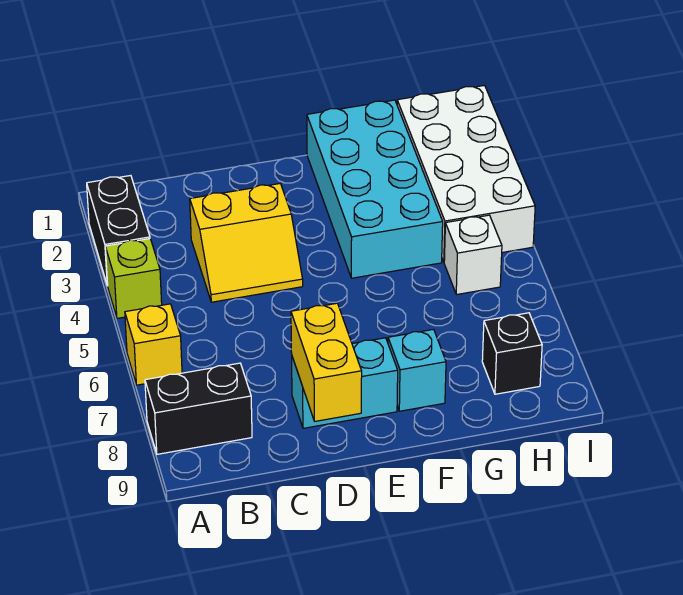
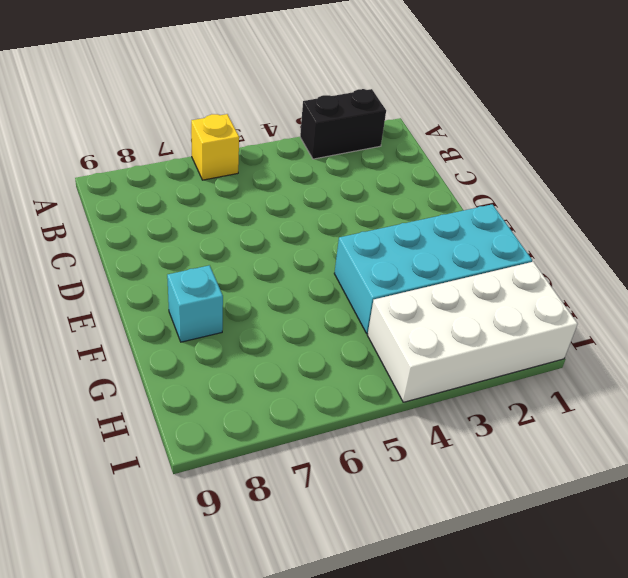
none -> lime 1x1 brick [105,239,162,318]
none -> black 1x2 brick [145,363,252,454]
none -> yellow 2x2 slope [190,184,303,302]

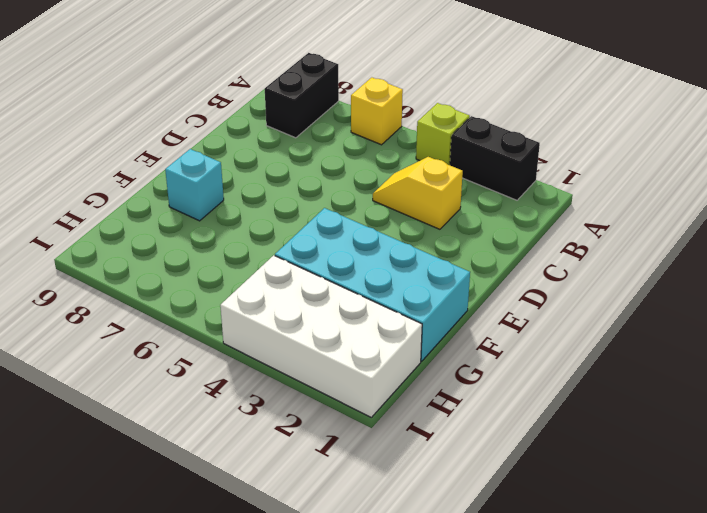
yellow 1x2 slope [373,157,463,229] -> yellow 2x2 slope [190,184,303,302]
none -> cyan 1x2 brick [292,338,398,428]
none -> white 1x1 brick [444,215,502,295]
none -> black 1x1 brick [482,313,542,394]

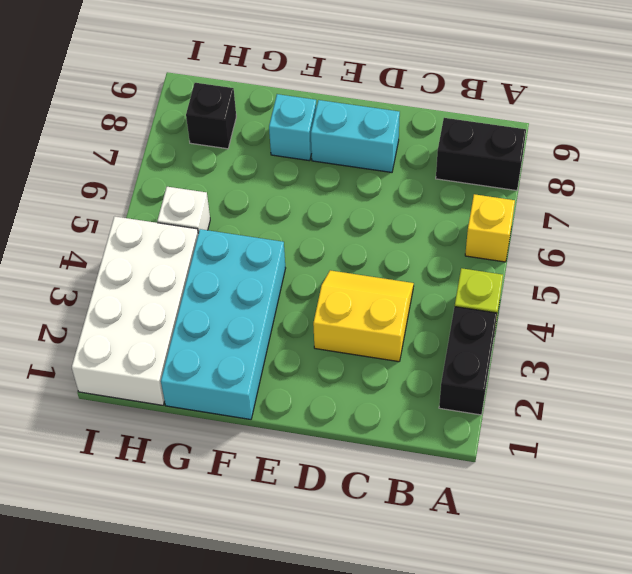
none -> yellow 1x2 brick [291,303,362,421]

